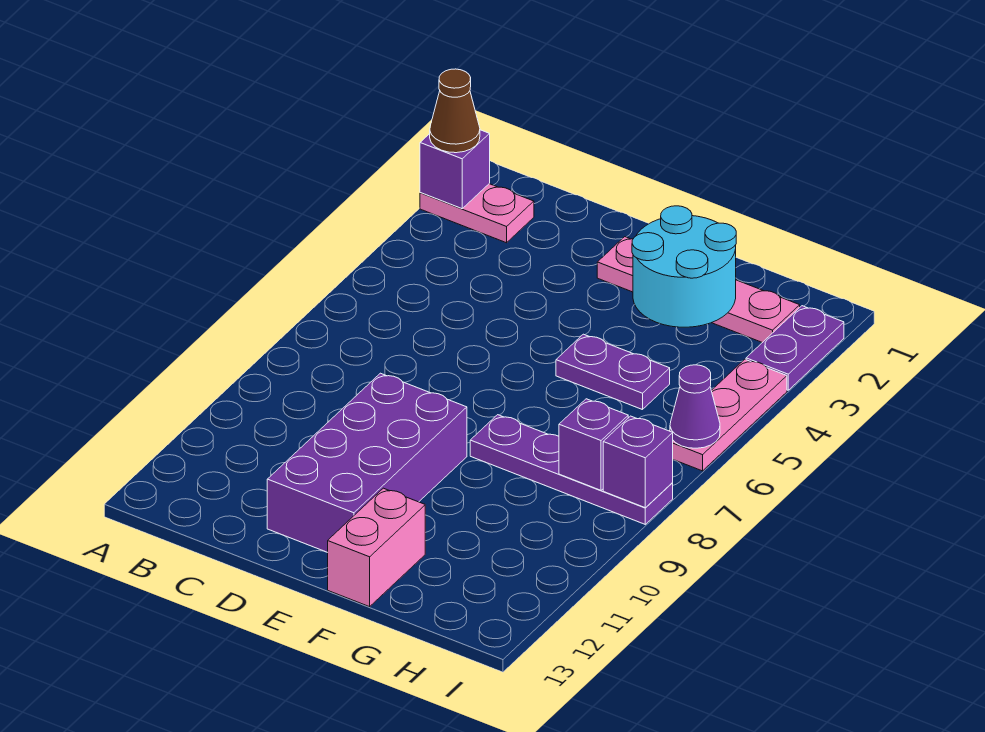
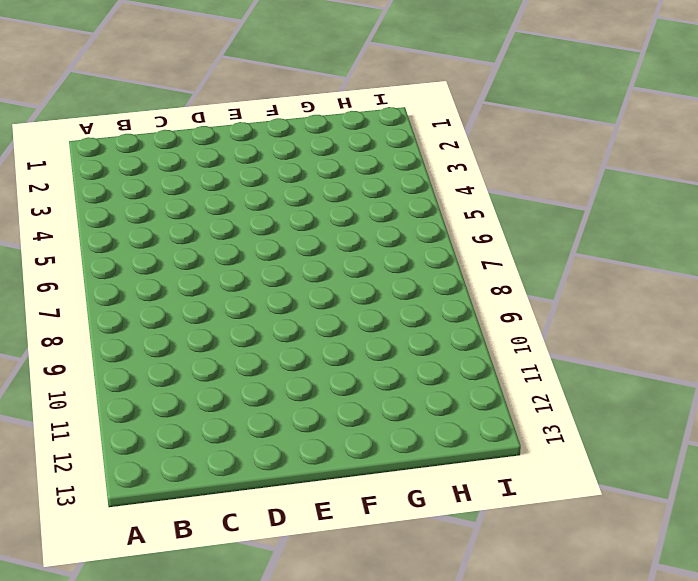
none -> pink 1x2 plate [420,184,534,243]
none -> purple 2x4 brick [267,373,467,552]
none -> pink 1x4 plate [597,237,800,343]

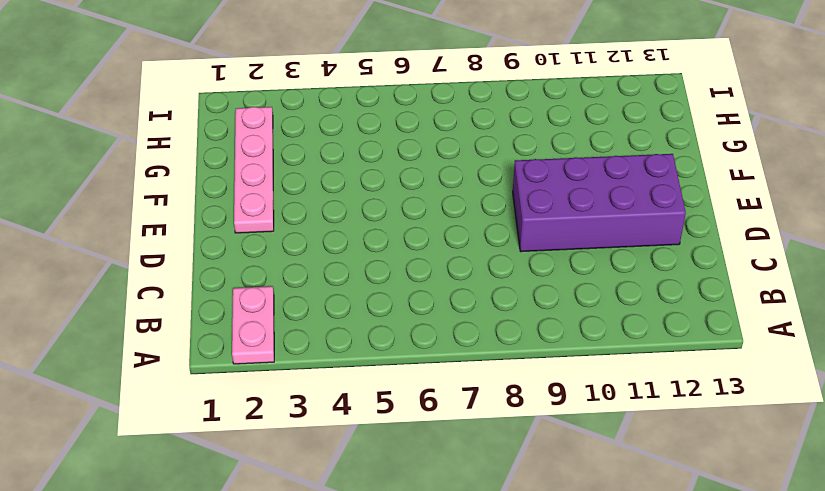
none -> purple 1x2 plate [556,334,670,410]
none -> purple 1x4 plate [470,415,673,524]
none -> pink 1x2 brick [327,488,425,607]

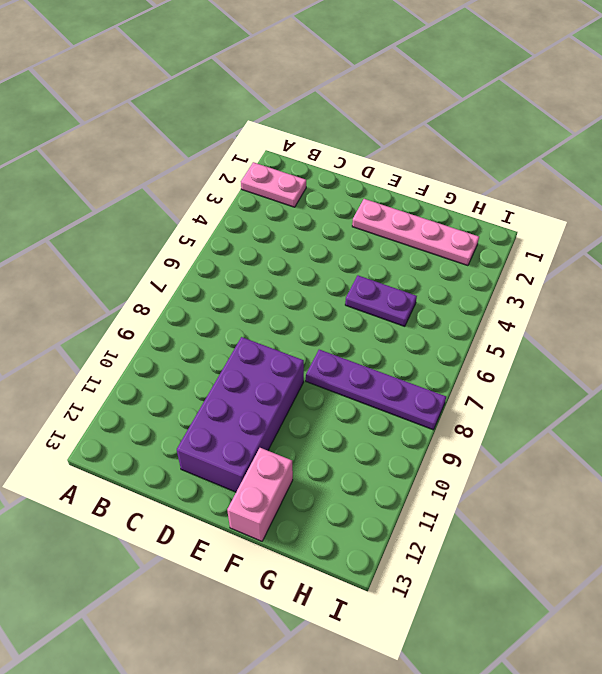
none -> purple 1x2 plate [746,306,844,390]
none -> pink 1x3 plate [669,359,787,471]
none -> purple 1x1 brick [420,130,490,209]

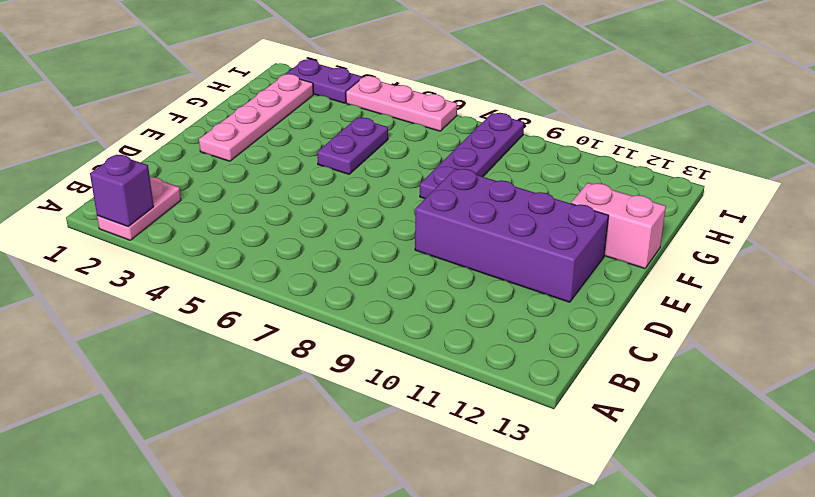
none -> cyan 2x2 round brick [632,206,736,327]
none -> purple 1x1 brick [559,399,628,490]
none -> purple 1x1 cone [670,365,720,448]

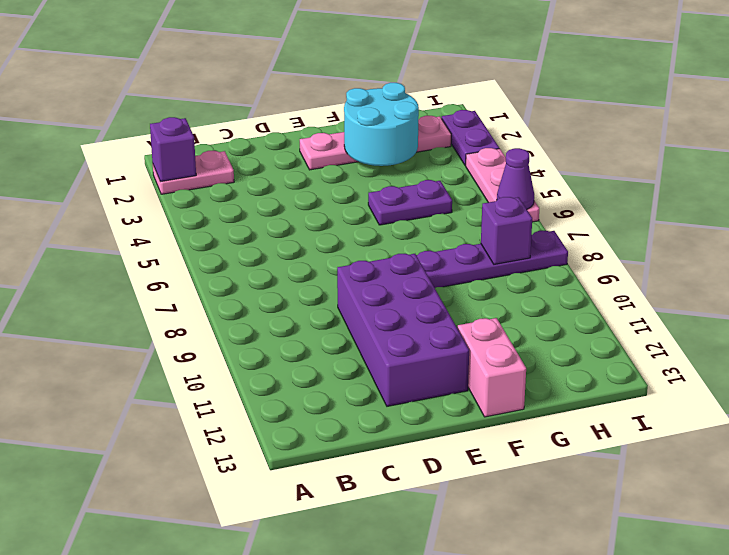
none -> purple 1x1 brick [603,416,673,508]
none -> brown 1x1 cone [430,69,480,153]

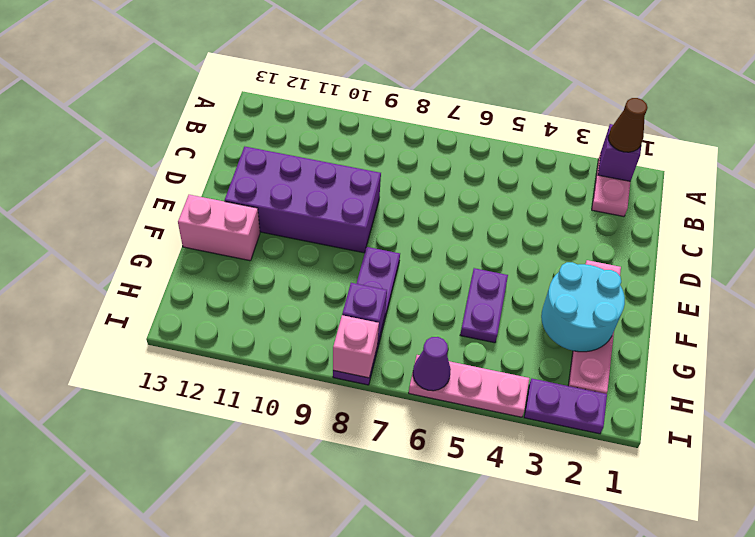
pink 1x1 brick [333,315,379,378] -> purple 1x1 brick [603,416,673,508]

